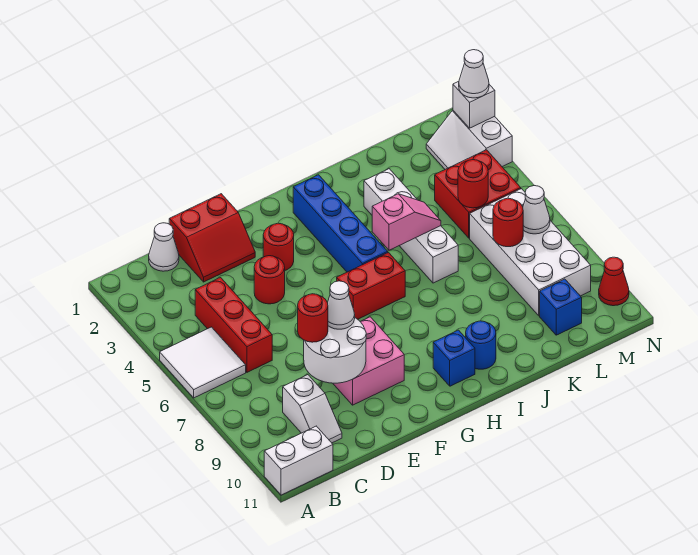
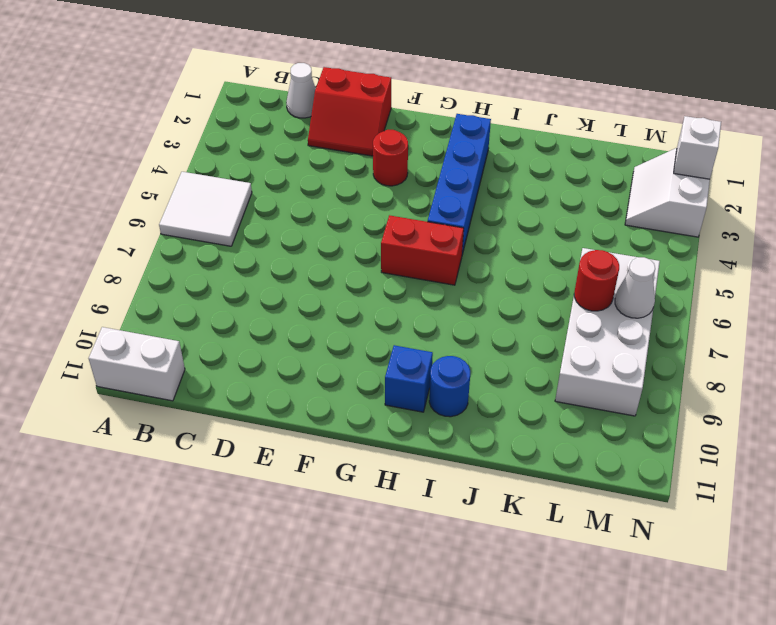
none -> red 1x3 brick [195,278,272,372]
none -> white 1x2 slope [283,375,342,443]
none -> red 1x1 round brick [254,256,285,304]

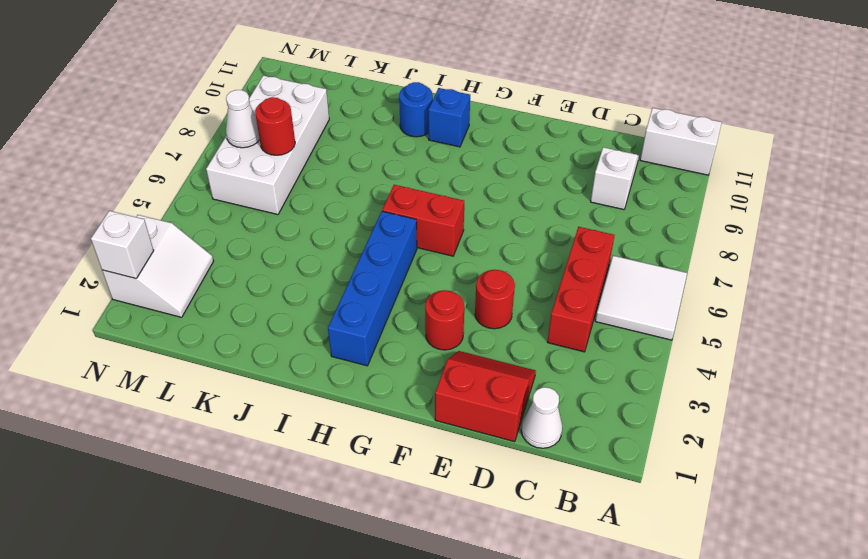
none -> pink 2x2 brick [333,317,404,405]
none -> white 1x4 brick [364,169,458,283]
none -> red 2x2 brick [435,150,521,238]

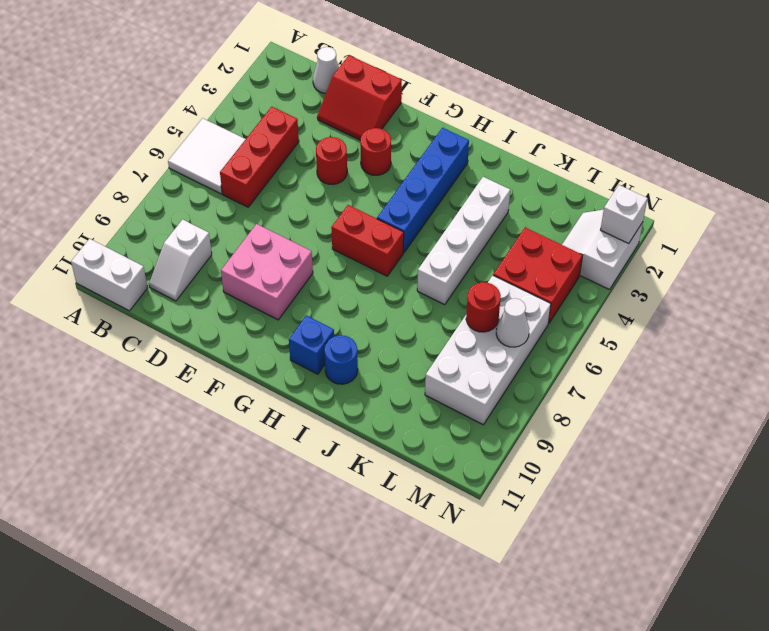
none -> blue 1x1 brick [540,279,582,335]
none -> red 1x1 cone [599,257,629,306]
none -> white 2x2 round brick [304,318,366,383]

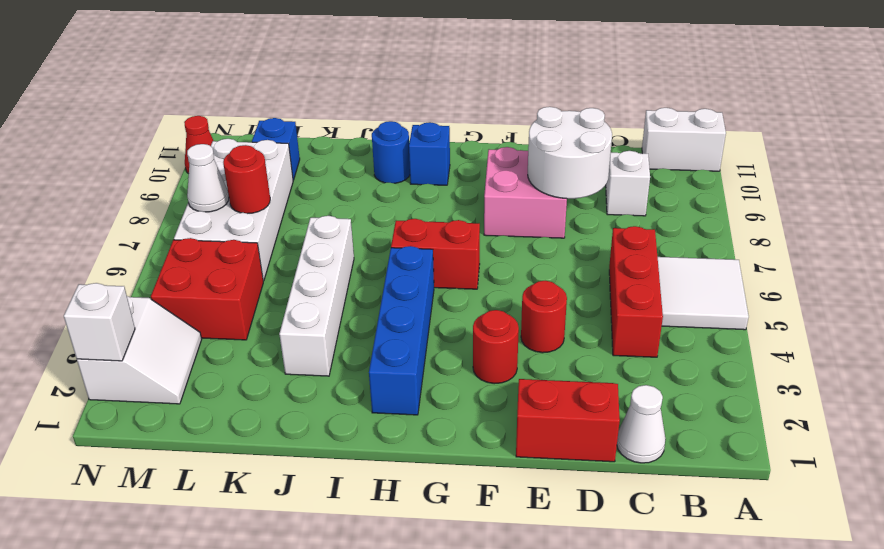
none -> pink 1x2 slope [372,194,441,250]
none -> red 1x1 round brick [458,160,488,208]
none -> red 1x1 round brick [298,294,328,342]

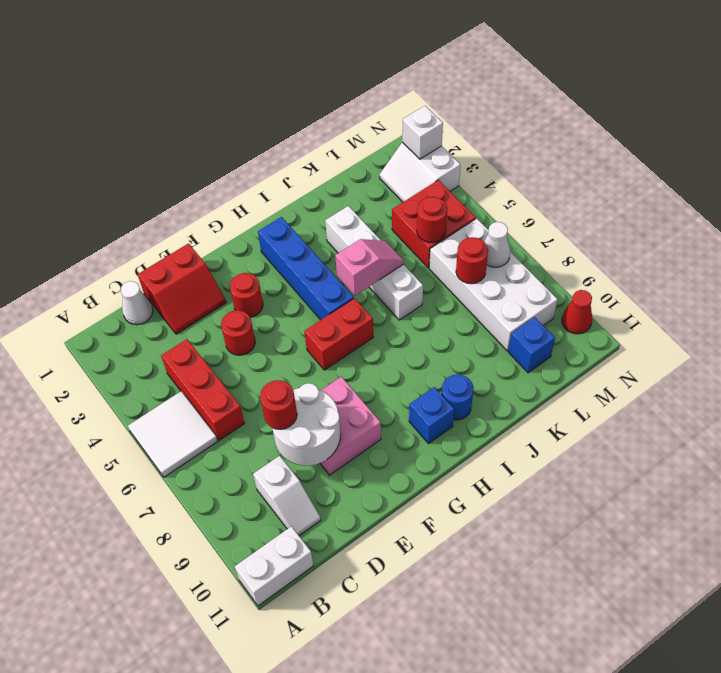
none -> white 1x1 cone [327,281,355,329]
none -> white 1x1 cone [459,50,489,98]

